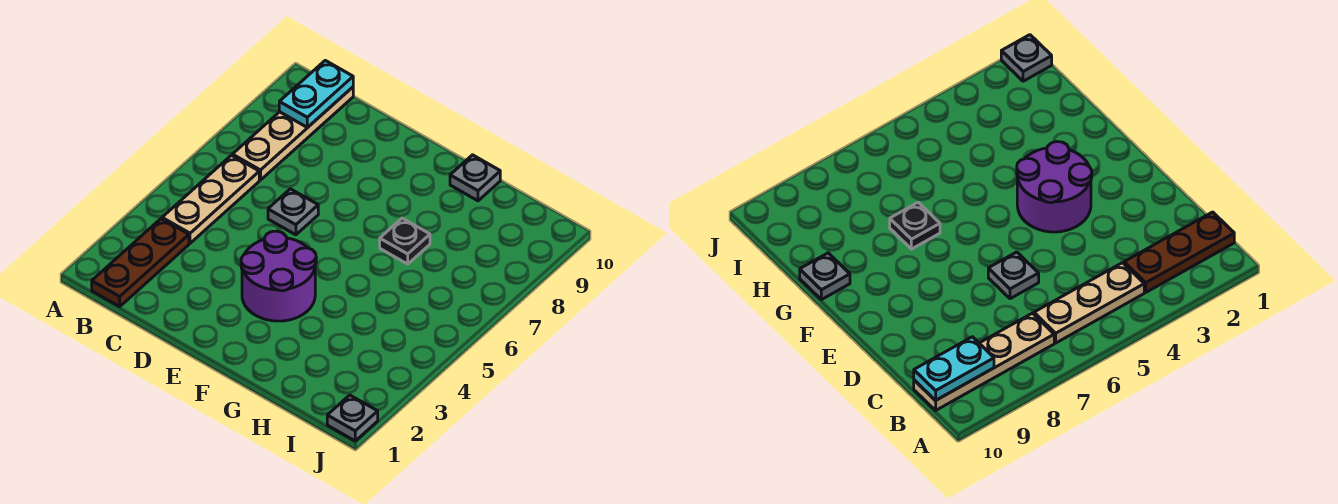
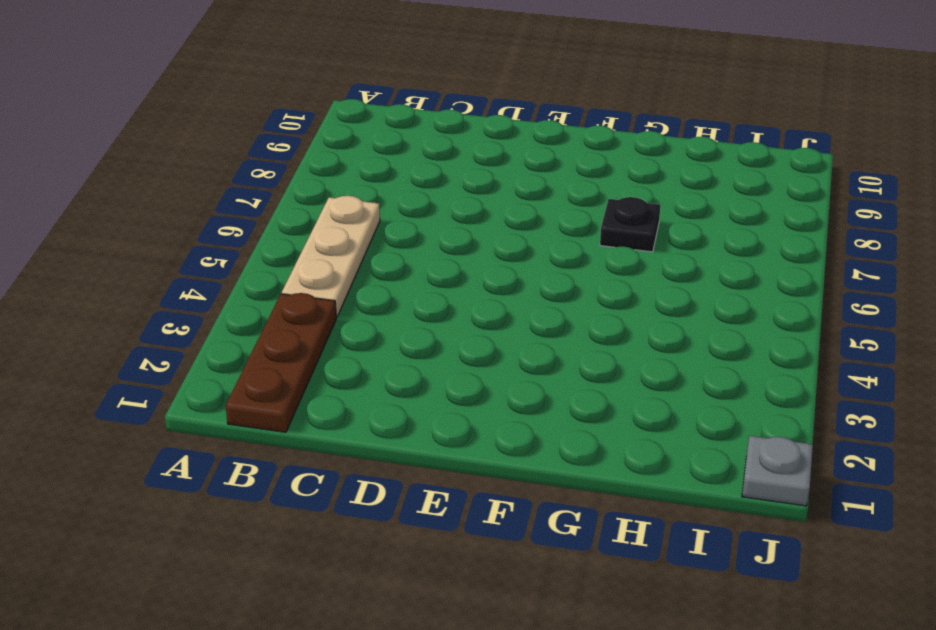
none -> tan 1x4 plate [232,87,353,180]
none -> grey 1x1 plate [268,189,318,235]

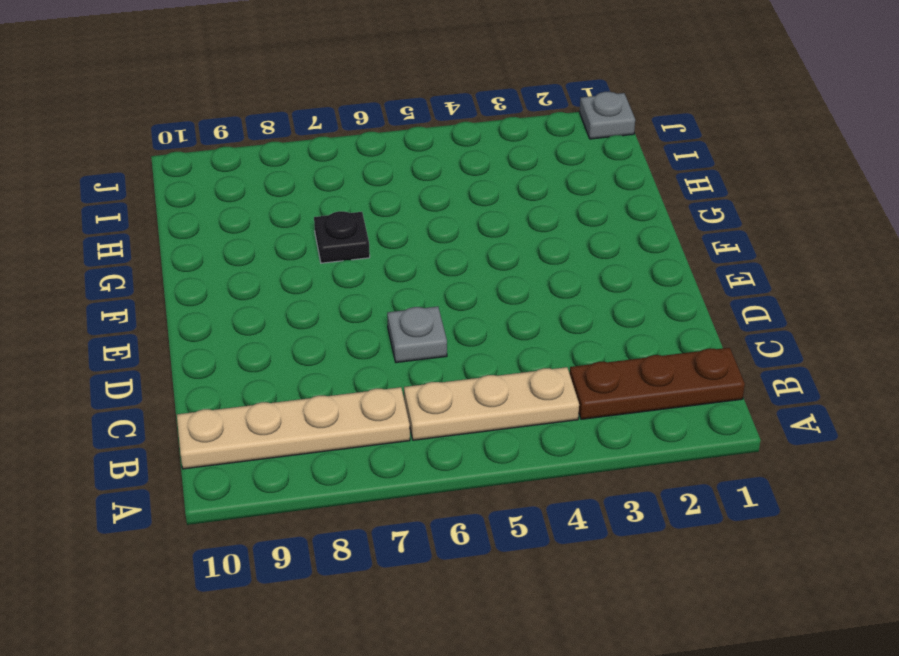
none -> purple 2x2 round brick [241,231,316,321]
none -> grey 1x1 plate [450,155,500,201]

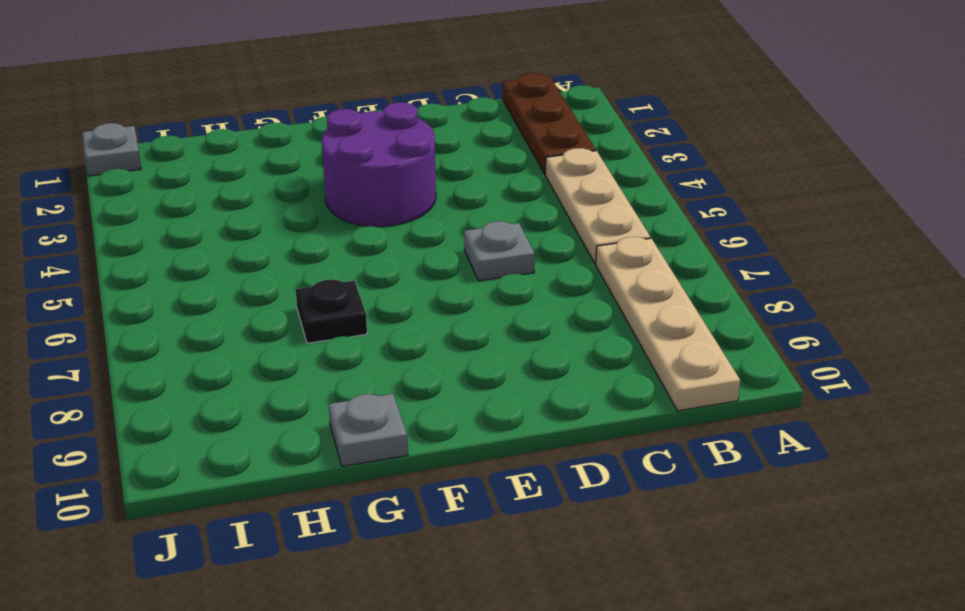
none -> cyan 1x2 plate [279,60,353,127]

